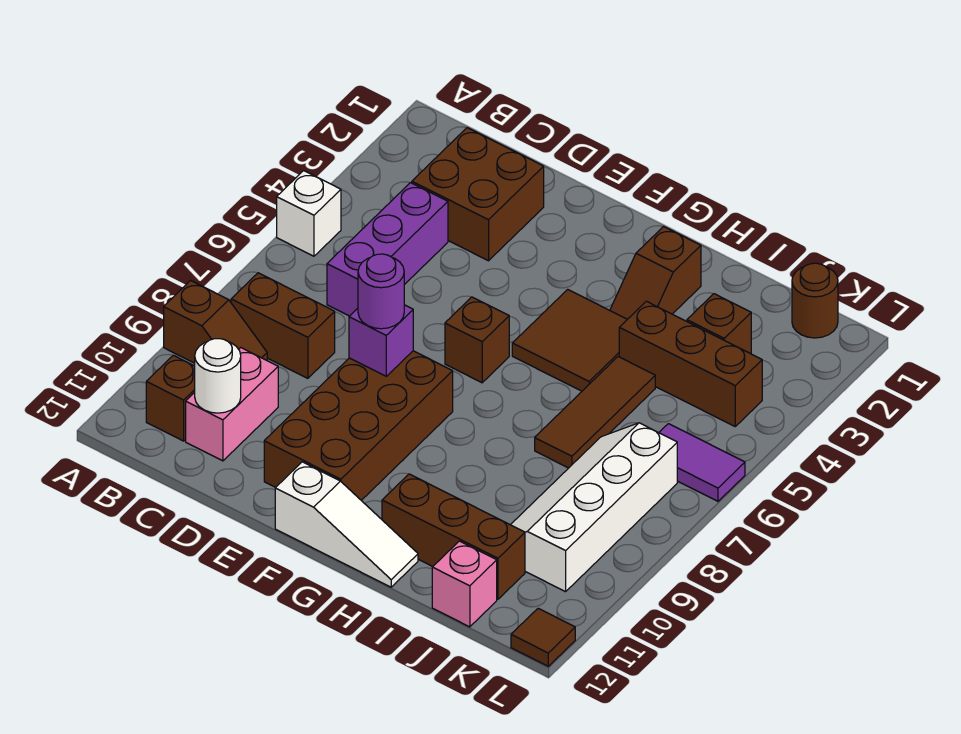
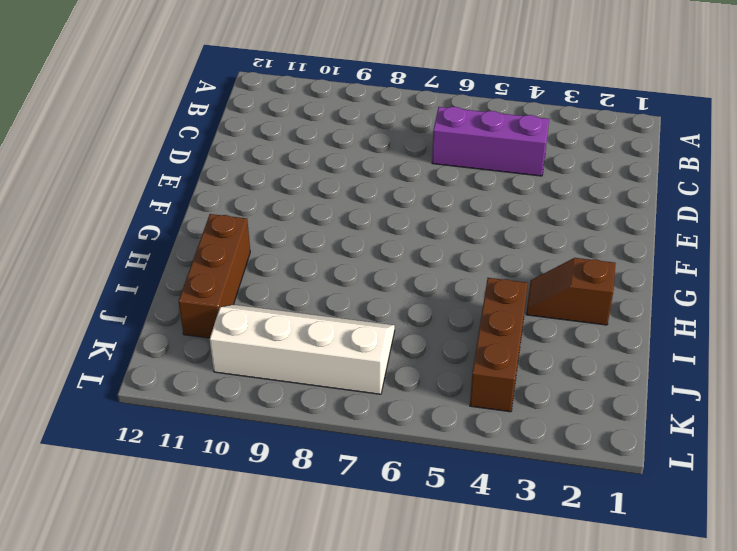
none -> white 1x1 brick [277,171,341,256]
none -> brown 1x2 slope [164,281,267,363]
none -> brown 1x2 brick [231,273,335,378]

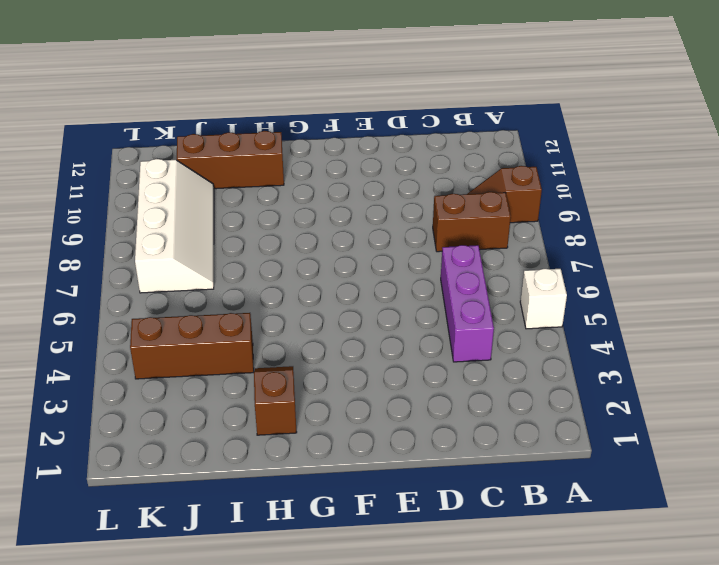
none -> brown 1x1 brick [146,355,195,441]
none -> brown 2x2 brick [412,128,544,261]
none -> pink 1x2 brick [186,348,278,461]

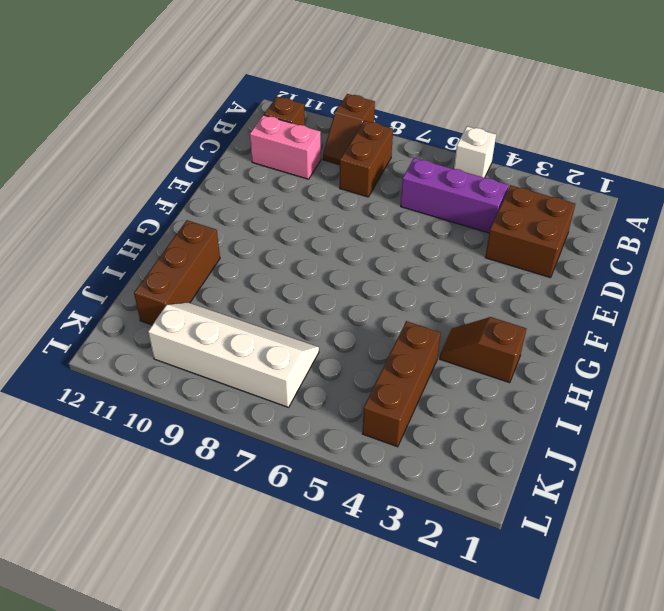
none -> brown 2x4 brick [264,351,453,500]
none -> brown 1x1 brick [445,297,509,383]
none -> white 1x3 slope [275,462,418,587]

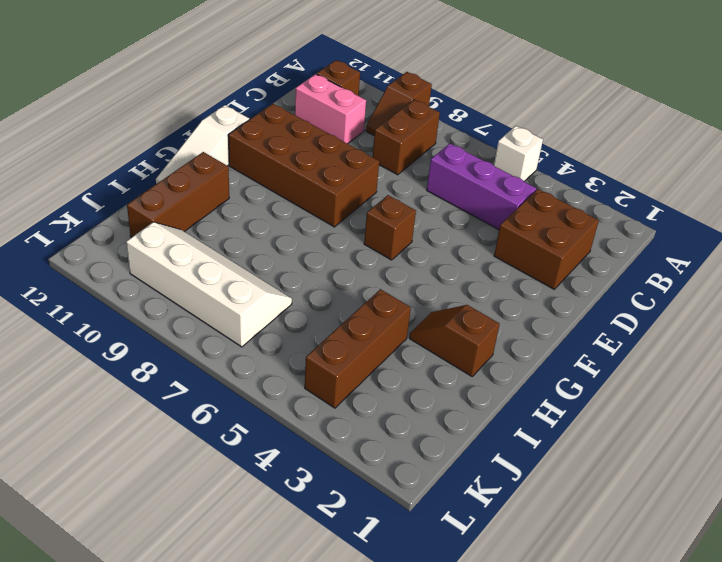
none -> brown 2x2 tile [512,289,627,391]
none -> brown 1x3 tile [535,357,655,468]
none -> brown 1x1 brick [687,294,751,354]

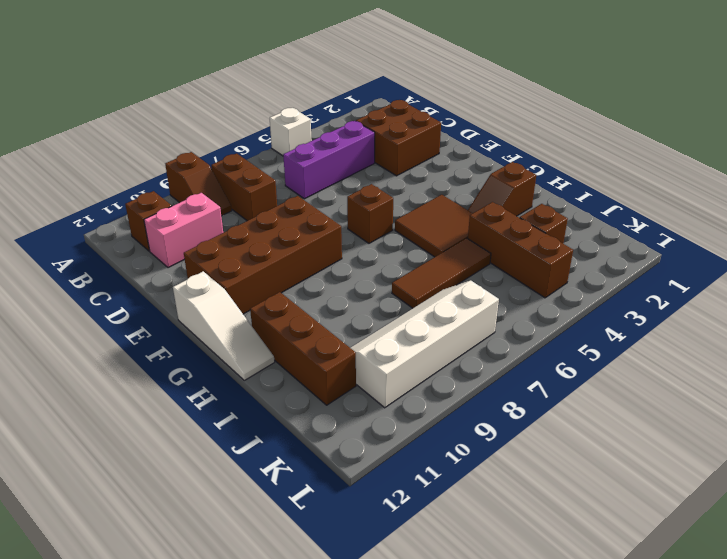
none -> pink 1x1 brick [432,541,497,627]
none -> brown 1x1 round brick [792,263,838,338]
none -> purple 1x2 tile [659,424,745,501]

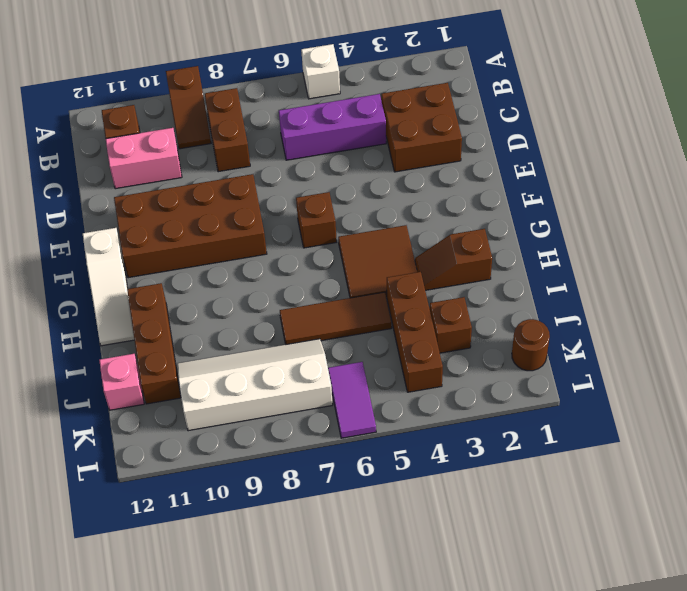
none -> brown 1x1 tile [511,608,575,666]
none -> white 1x1 round brick [195,339,241,413]
none -> purple 1x1 brick [349,305,413,376]

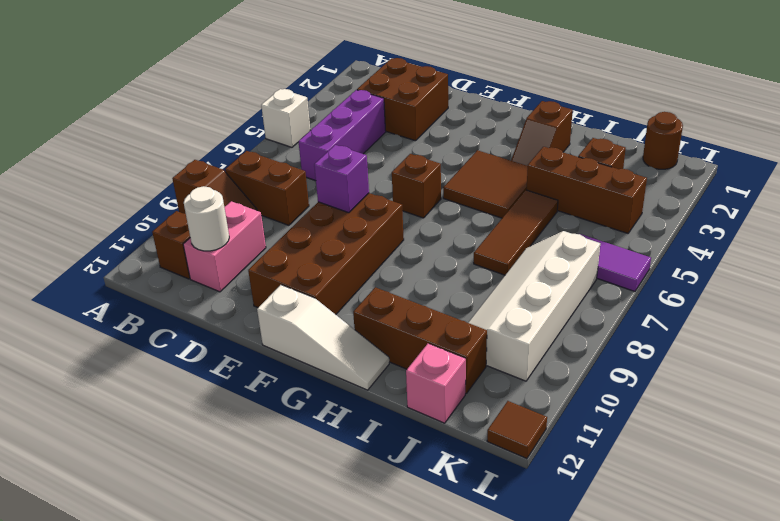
none -> purple 1x1 round brick [358,254,404,329]

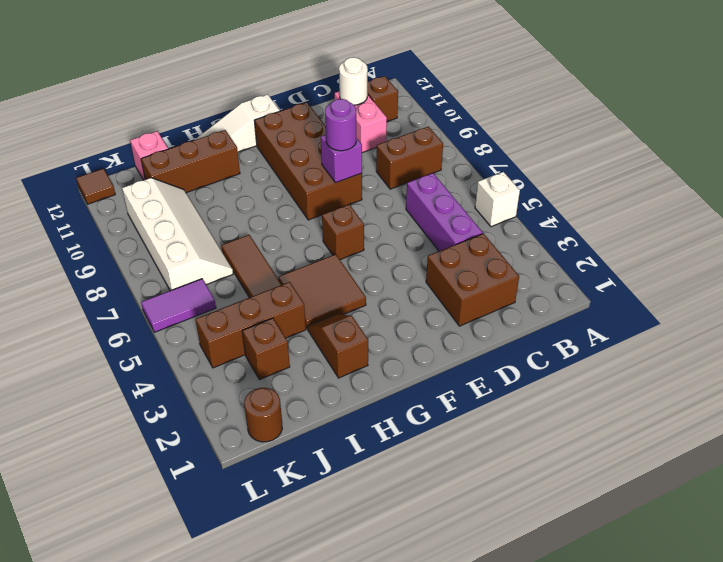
none -> brown 1x2 slope [164,281,267,363]

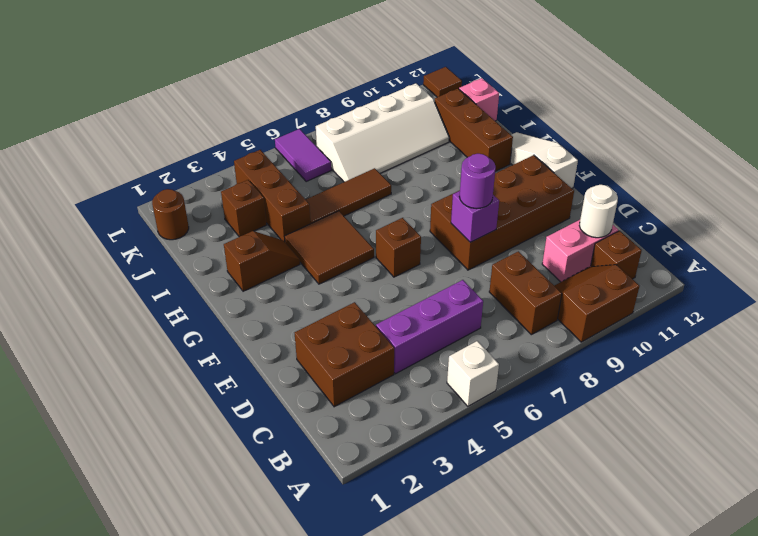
brown 2x2 slope [554,265,639,342] -> brown 1x2 slope [164,281,267,363]

